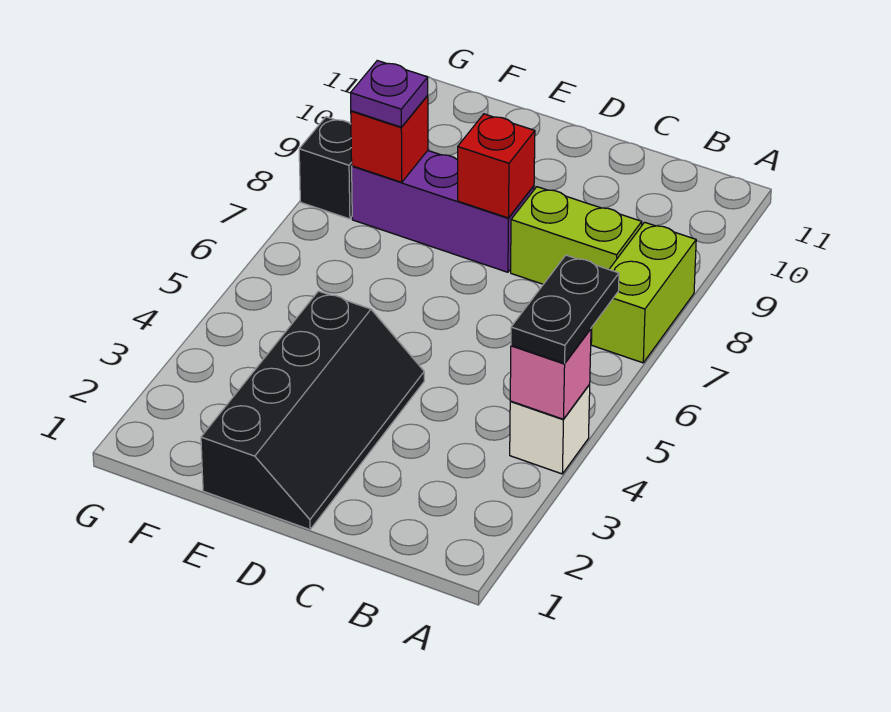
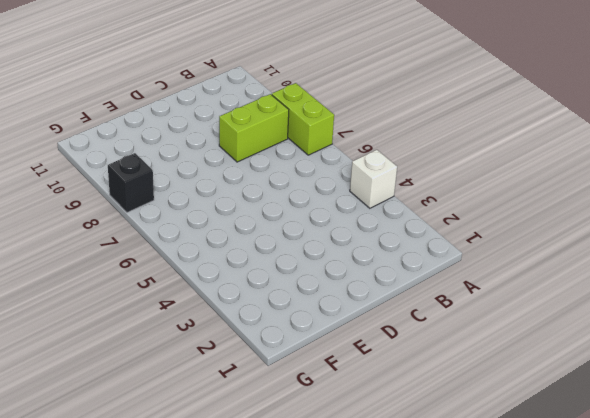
none -> black 2x4 slope [201,291,424,530]
none -> purple 1x3 brick [352,151,534,272]

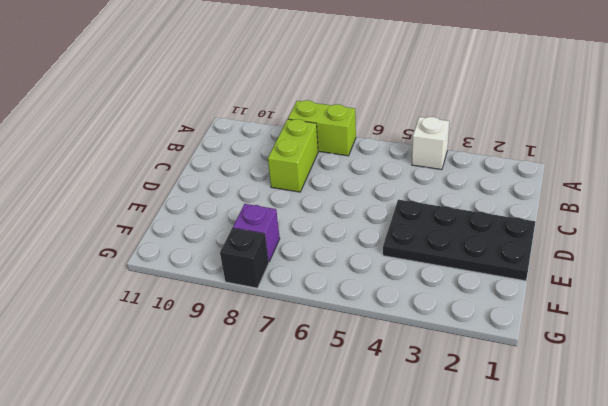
black 2x4 plate [383,200,535,281] -> black 2x4 slope [201,291,424,530]
purple 1x1 brick [233,204,280,262] -> purple 1x3 brick [352,151,534,272]
none -> pink 1x1 brick [510,329,591,419]
none -> red 1x1 brick [458,114,535,218]

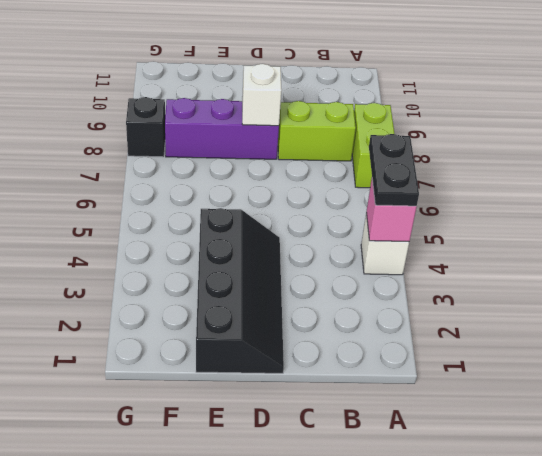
white 1x1 brick [242,64,281,126] -> red 1x1 brick [458,114,535,218]
none -> red 1x1 brick [351,95,428,182]
none -> purple 1x1 plate [351,61,428,127]

